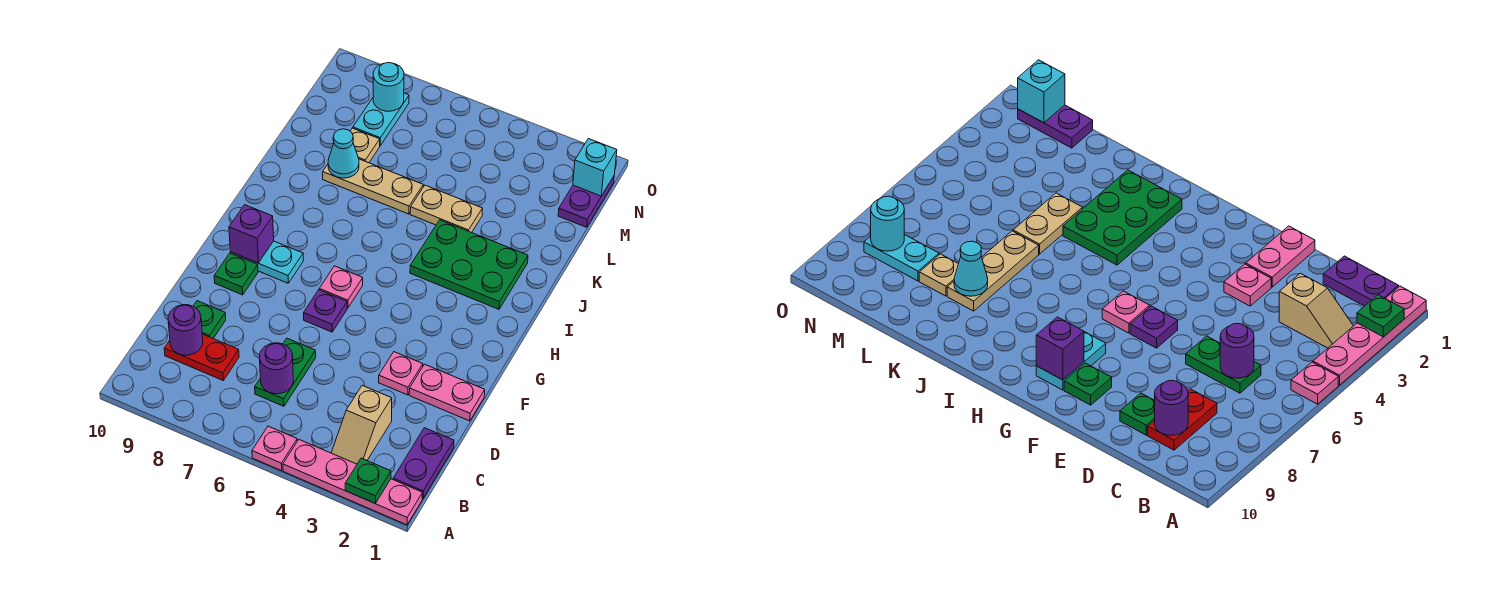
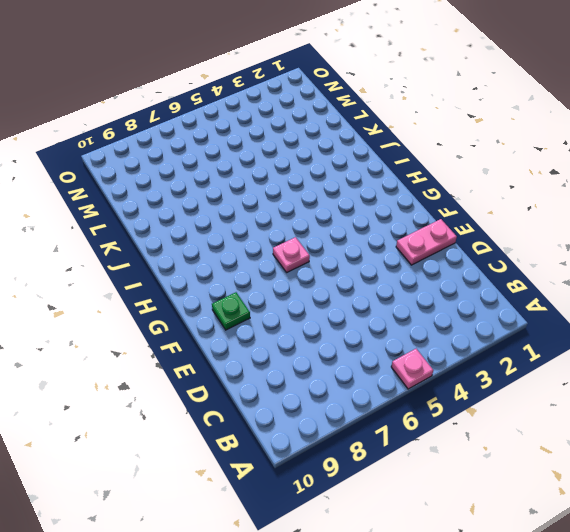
none -> pink 1x4 plate [283,440,423,525]
none -> purple 1x2 plate [393,428,454,498]
none -> tan 1x2 slope [331,385,392,464]

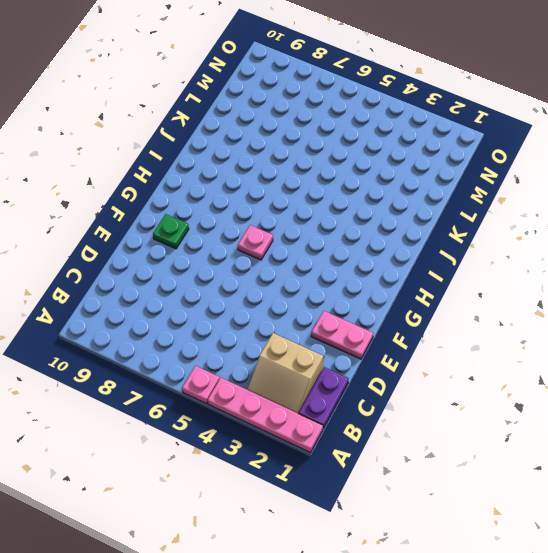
tan 2x2 slope [247,333,323,414] -> tan 1x2 slope [331,385,392,464]
none -> green 1x2 plate [255,338,316,406]
none -> red 1x2 plate [164,334,239,380]
none -> green 1x1 plate [193,301,226,338]

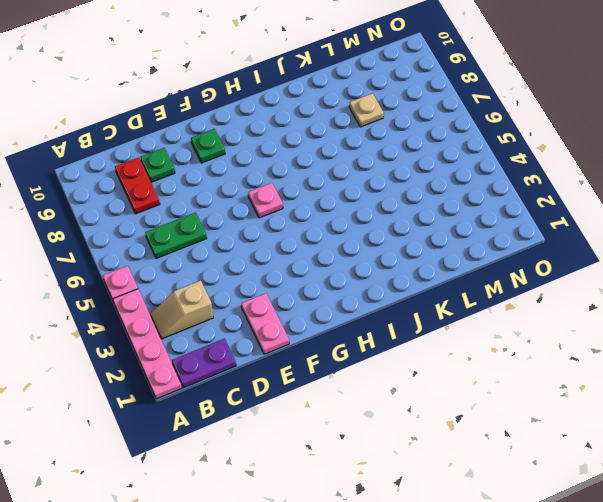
none -> pink 1x1 plate [379,352,423,395]
none -> purple 1x1 plate [304,290,347,332]
none -> cyan 1x2 plate [231,241,303,283]

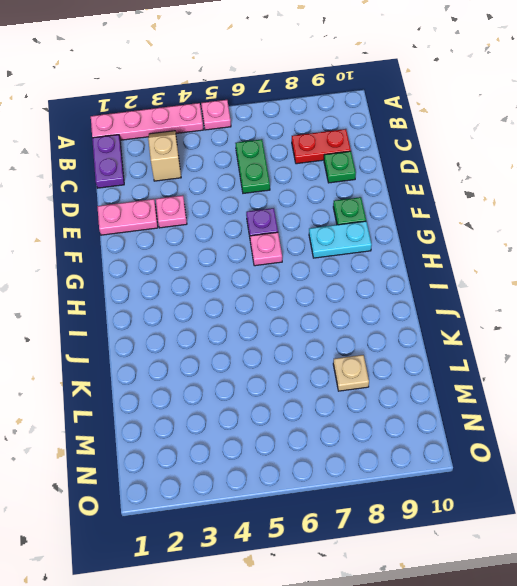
none -> green 2x3 plate [410,220,528,309]
none -> tan 1x2 plate [410,185,483,233]
none -> tan 1x3 plate [323,159,423,214]

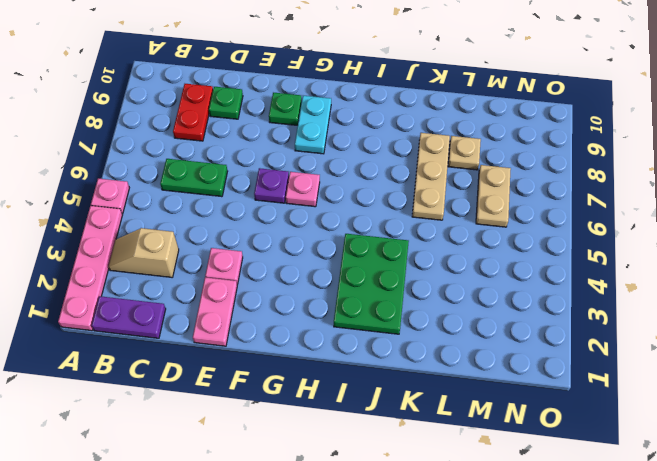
tan 1x2 plate [476,165,511,227] -> tan 1x2 plate moved to [410,185,483,233]
none -> purple 1x2 plate [558,176,614,227]
none -> cyan 1x2 plate [353,93,409,146]
none -> green 1x1 plate [345,458,391,503]

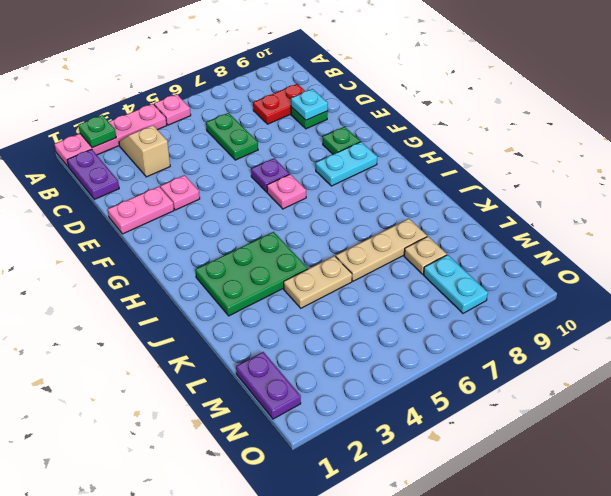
cyan 1x1 plate [291,89,328,120] -> none
none -> purple 1x1 round brick [260,343,293,394]
none -> purple 1x1 round brick [168,305,203,355]
none -> purple 1x1 brick [229,205,274,263]

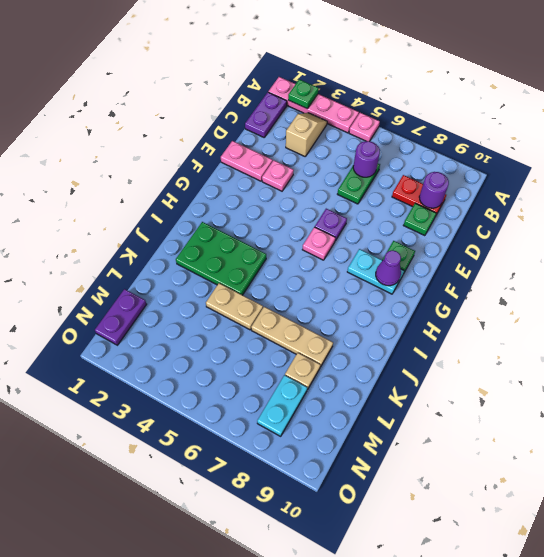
purple 1x1 cone [376,250,401,286] -> purple 1x1 brick [229,205,274,263]
none -> cyan 1x1 cone [328,129,359,178]
none -> cyan 1x1 brick [573,139,617,196]
none -> cyan 1x1 round brick [373,63,404,111]

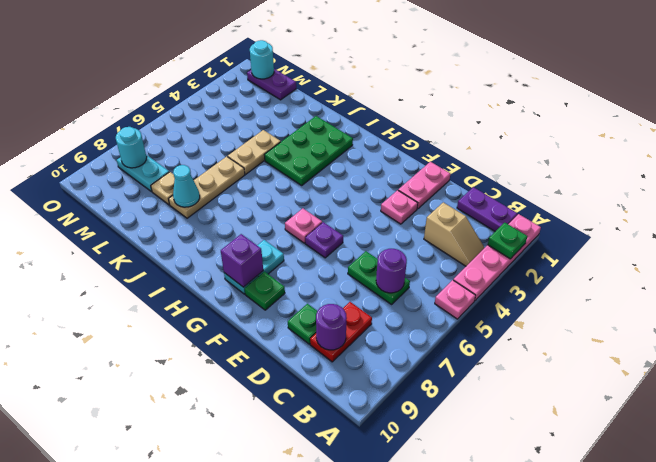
cyan 1x1 round brick [250,40,274,79] -> cyan 1x1 brick [573,139,617,196]

